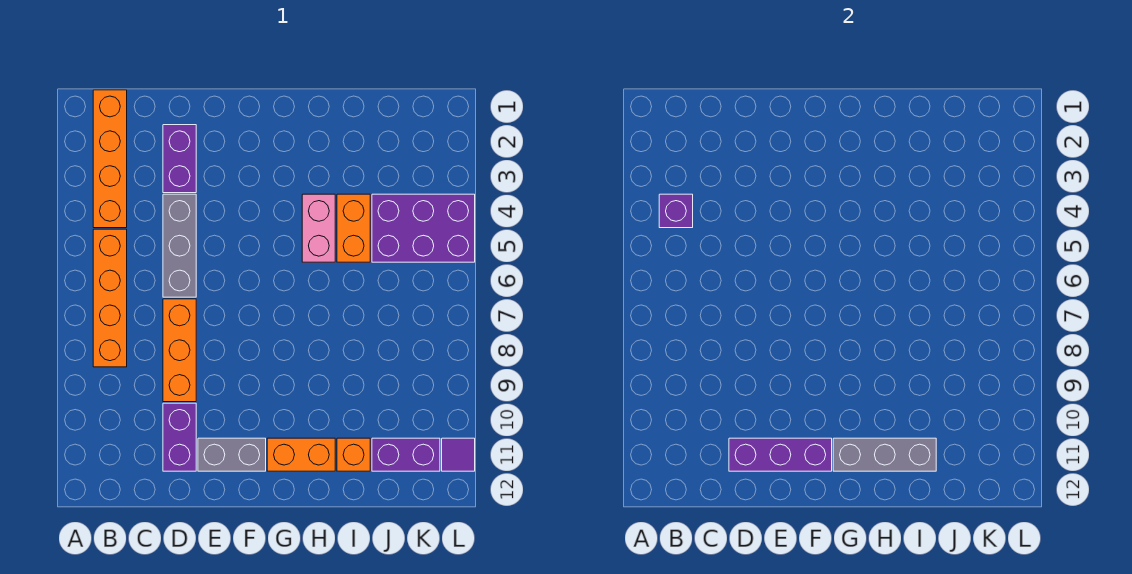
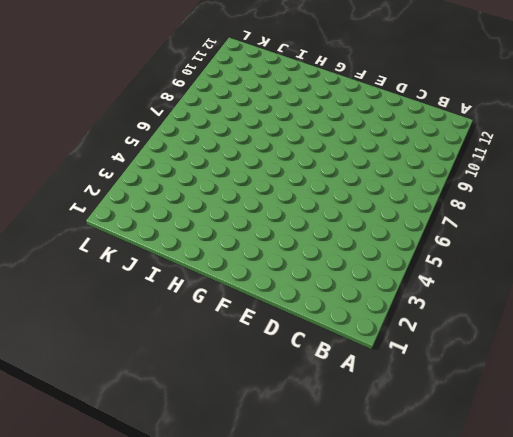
none -> orange 1x4 brick [93,90,127,228]
none -> orange 1x4 brick [93,229,127,367]
none -> purple 1x2 brick [163,125,196,193]

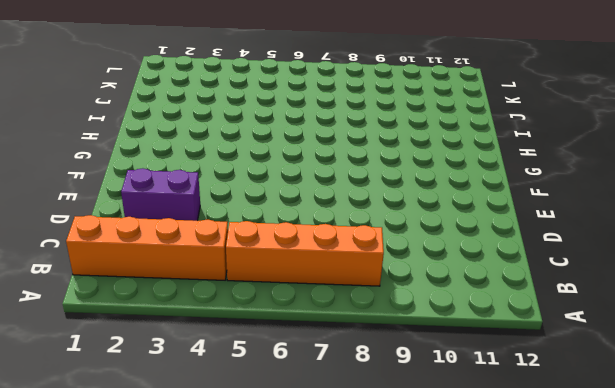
none -> grey 1x3 brick [163,194,196,297]
none -> orange 1x3 brick [163,299,196,402]
none -> purple 1x2 brick [163,403,196,471]

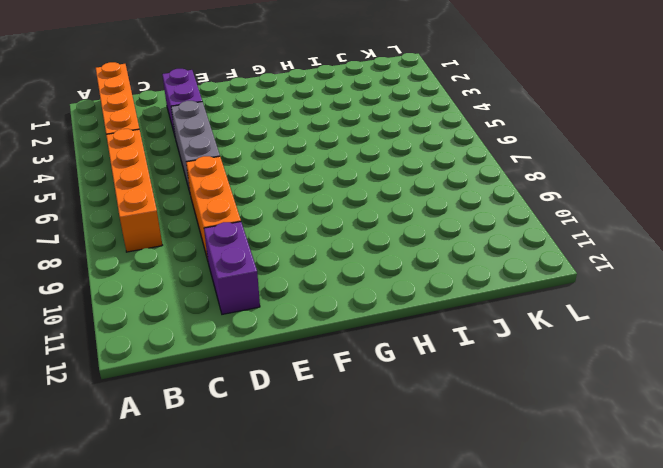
none -> grey 1x2 brick [198,438,266,471]
none -> orange 1x2 brick [267,438,335,471]
none -> pink 1x2 brick [302,194,335,262]

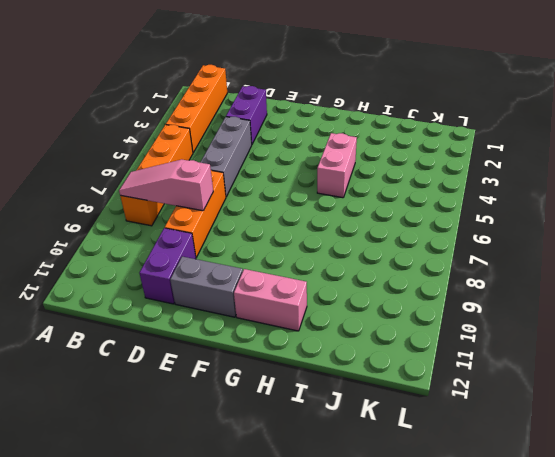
pink 1x3 slope [119,160,213,211] -> none
pink 1x2 brick [234,269,307,331] -> orange 1x2 brick [267,438,335,471]
none -> orange 1x2 brick [337,194,370,262]
none -> orange 1x1 brick [337,438,370,471]
none -> purple 2x3 brick [372,194,475,262]

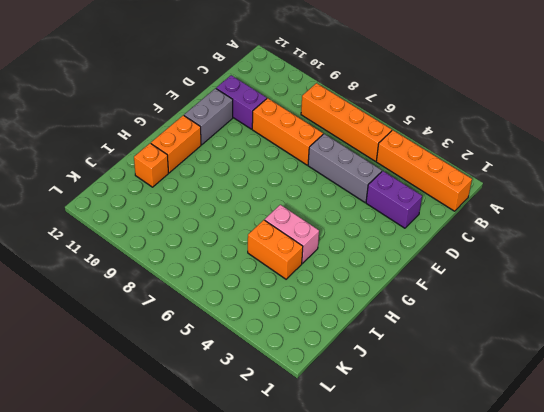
none -> purple 2x3 brick [372,194,475,262]
none -> purple 1x2 brick [372,438,440,471]
none -> purple 1x1 tile [442,438,475,471]

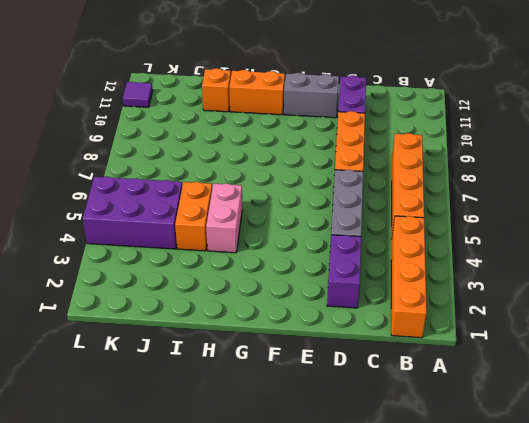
none -> purple 1x2 brick [372,438,440,471]
none -> purple 1x1 brick [659,194,693,228]
none -> purple 1x3 brick [729,438,832,471]

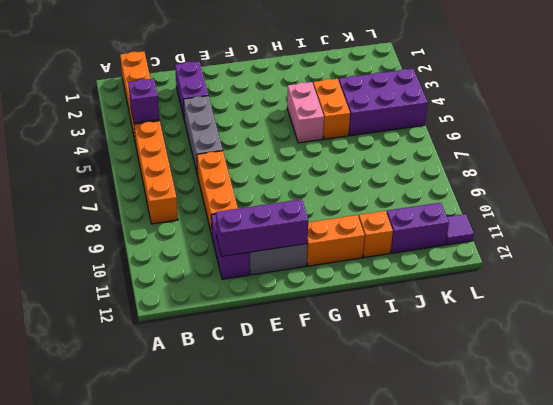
none -> grey 1x3 brick [833,438,936,471]

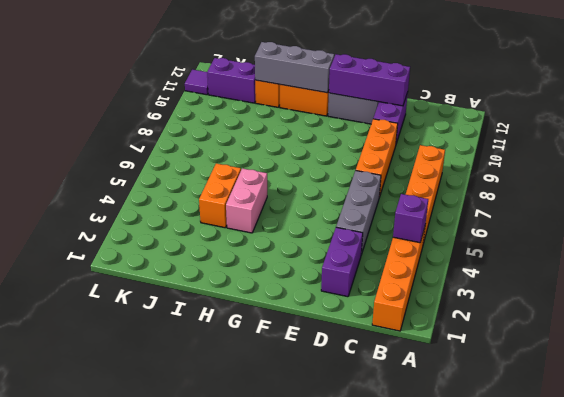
none -> purple 2x3 brick [372,194,475,262]

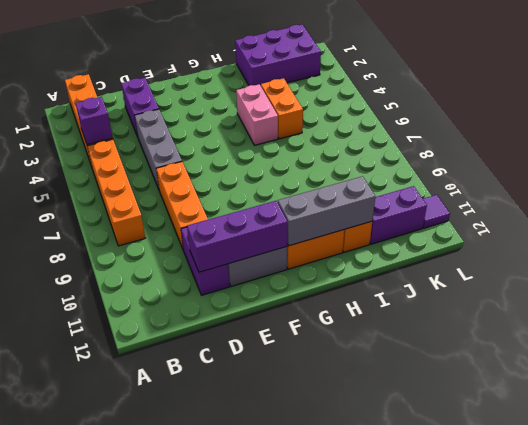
purple 2x3 brick [235,25,321,86] -> purple 2x3 brick moved to [372,194,475,262]

